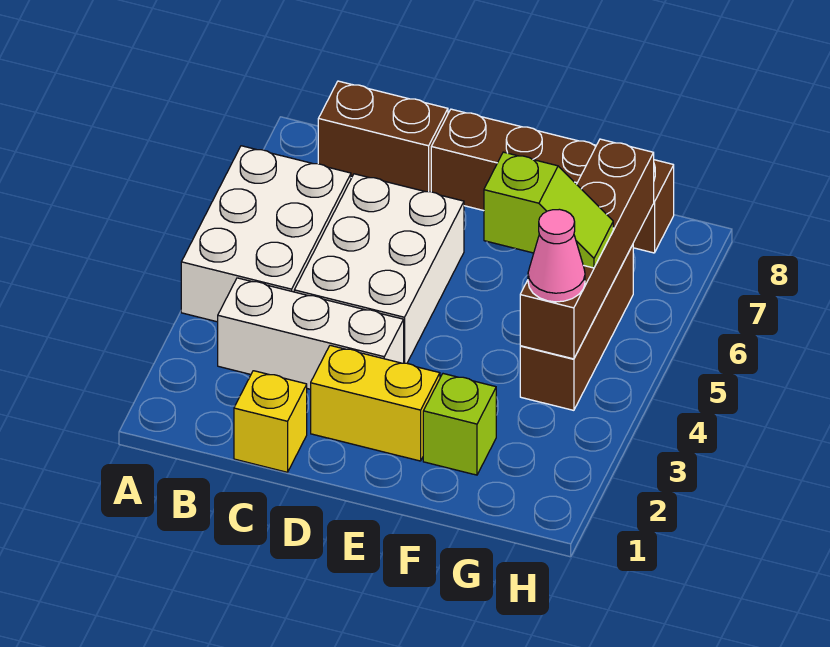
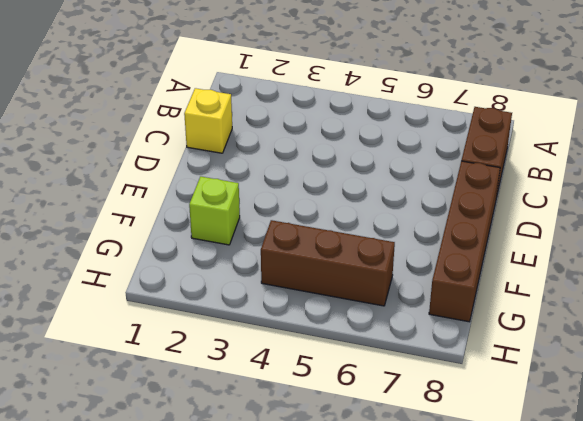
none -> white 2x3 brick [181,146,351,322]
none -> white 1x3 brick [218,278,404,389]
none -> white 2x3 brick [294,174,464,363]

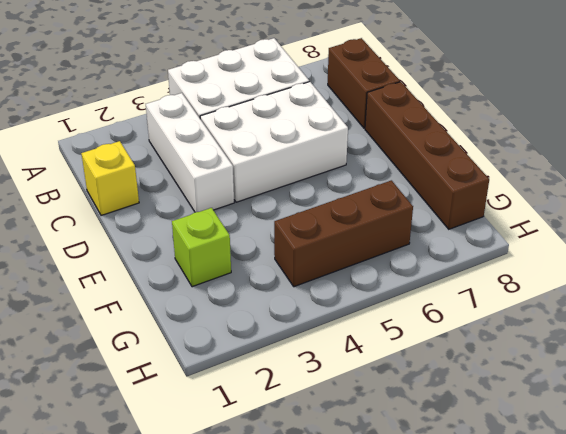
none -> yellow 1x2 brick [311,345,440,461]
none -> brown 1x4 brick [520,139,654,359]
none -> lime 1x2 slope [484,152,613,268]

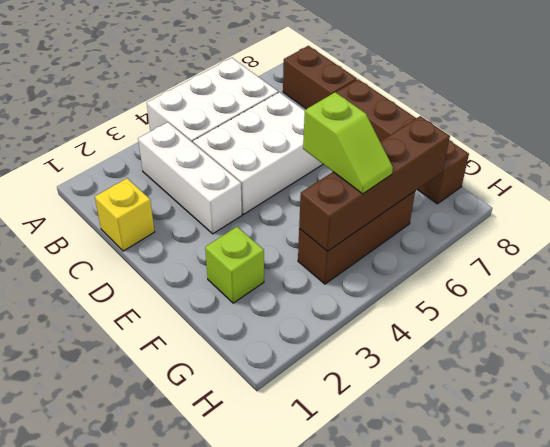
none -> yellow 1x2 brick [311,345,440,461]
none -> pink 1x1 cone [528,209,585,302]

